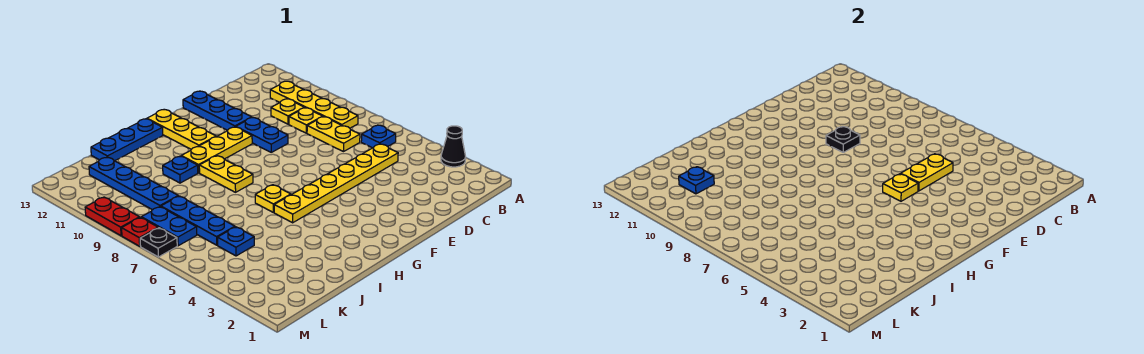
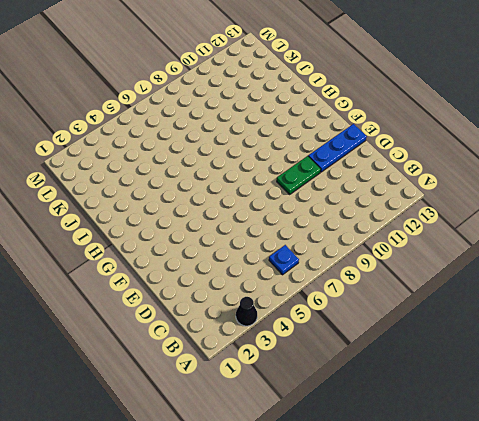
green 1x2 plate [277,156,321,194] -> blue 1x2 plate [236,118,288,152]
none -> yellow 1x4 plate [270,81,358,128]
none -> yellow 1x6 plate [274,144,398,223]
none -> yellow 1x2 plate [307,117,360,152]

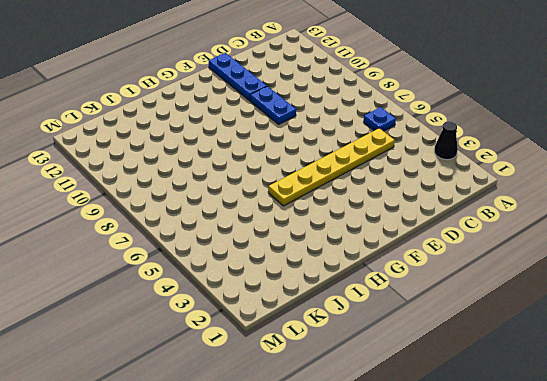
none -> yellow 1x4 plate [270,81,358,128]
none -> yellow 1x2 plate [307,117,360,152]
none -> yellow 1x1 plate [289,108,323,133]

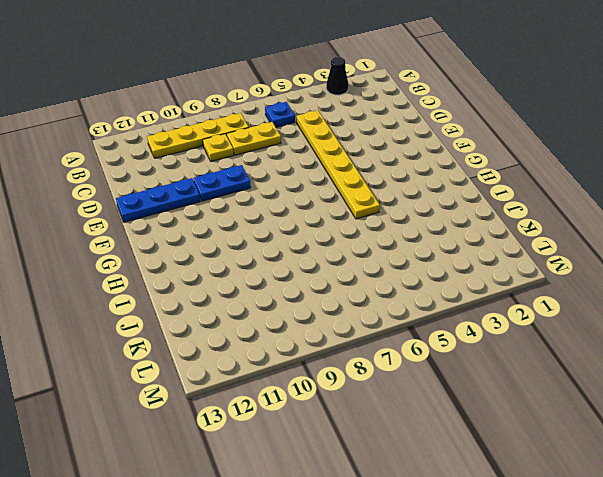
none -> yellow 1x1 plate [271,99,304,124]
none -> yellow 1x3 plate [181,127,252,173]
none -> yellow 1x3 plate [147,110,216,149]

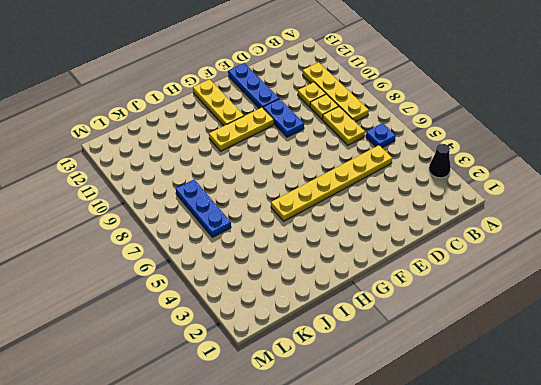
none -> yellow 1x1 plate [255,185,291,212]
none -> yellow 1x2 plate [199,156,253,192]
none -> blue 1x3 plate [91,119,163,161]

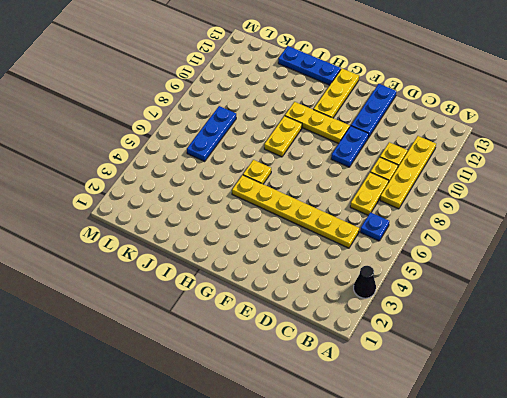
none -> blue 1x1 plate [163,156,198,183]
none -> blue 1x1 plate [218,227,254,256]
none -> blue 1x4 plate [89,157,178,210]

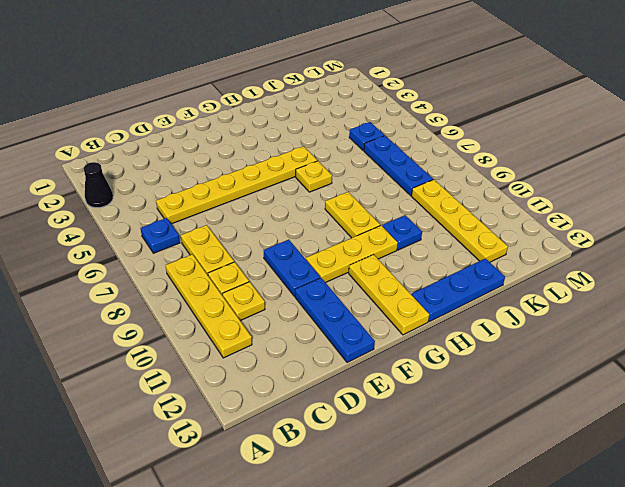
yellow 1x4 plate [411,180,508,262] -> blue 1x4 plate [89,157,178,210]
none -> blue 1x2 plate [141,207,197,246]
none -> black 1x1 plate [140,228,177,257]
none -> red 1x1 plate [122,217,158,246]

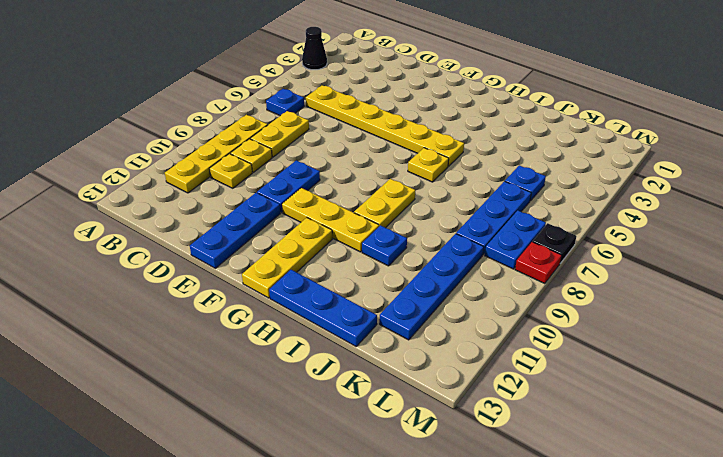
none -> red 1x2 plate [85,197,140,236]
none -> yellow 1x2 plate [901,154,953,191]
none -> black 1x1 plate [826,127,860,152]

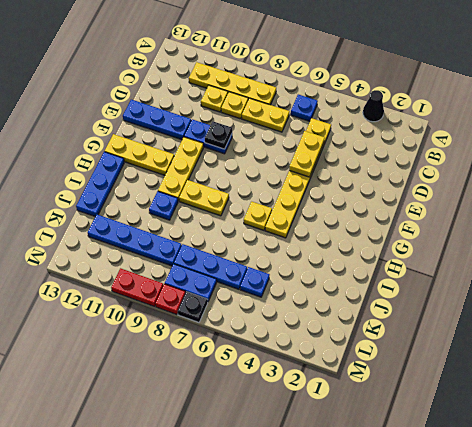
none -> yellow 1x1 plate [883,174,918,201]
none -> blue 1x1 plate [679,167,714,194]

